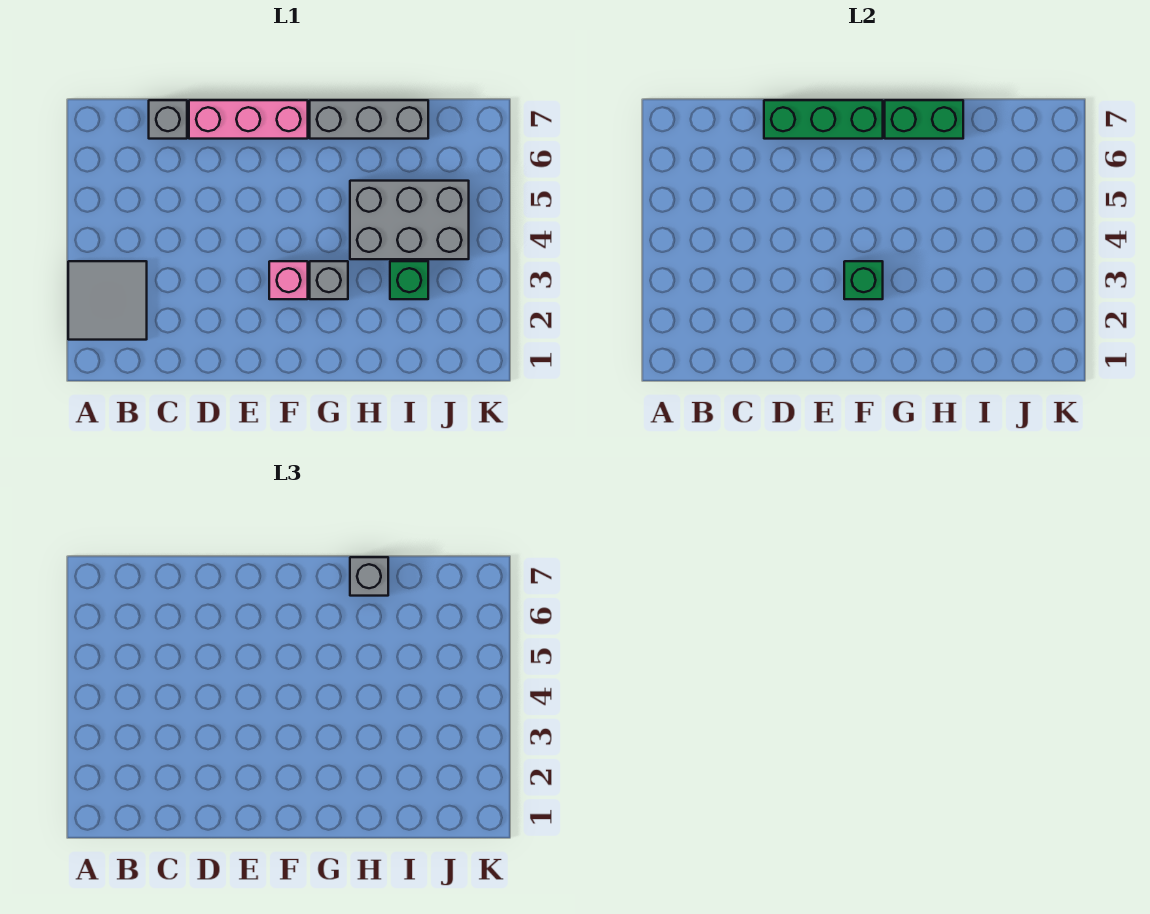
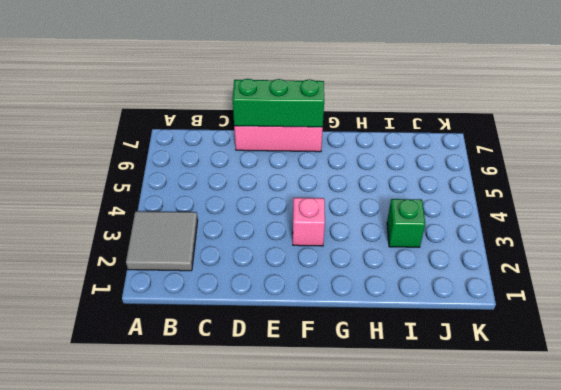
none -> grey 1x1 brick [149,100,187,139]
none -> grey 1x1 brick [310,261,348,299]
none -> grey 1x3 brick [310,100,428,139]

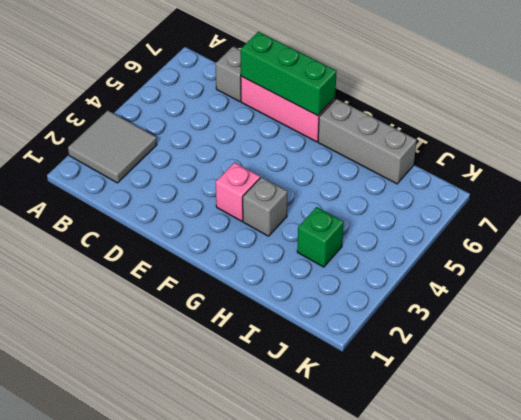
none -> grey 2x3 brick [350,181,469,259]
none -> green 1x1 brick [844,261,883,299]
none -> green 1x2 brick [885,100,963,139]

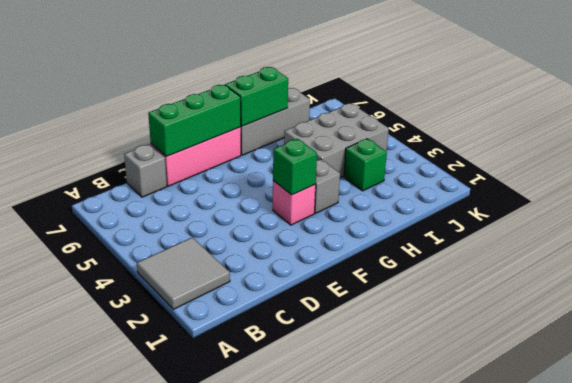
none -> grey 1x1 brick [350,557,388,596]

